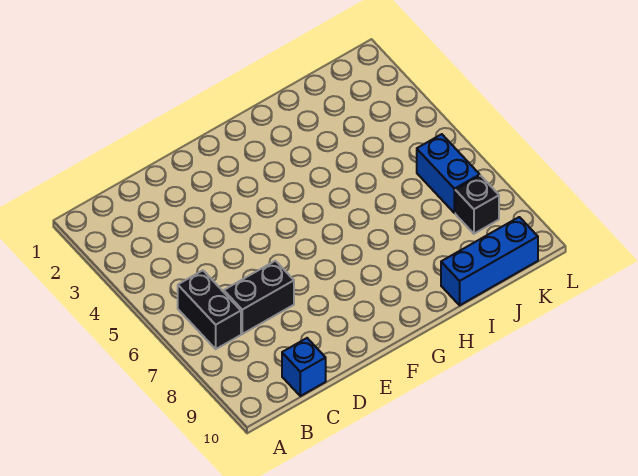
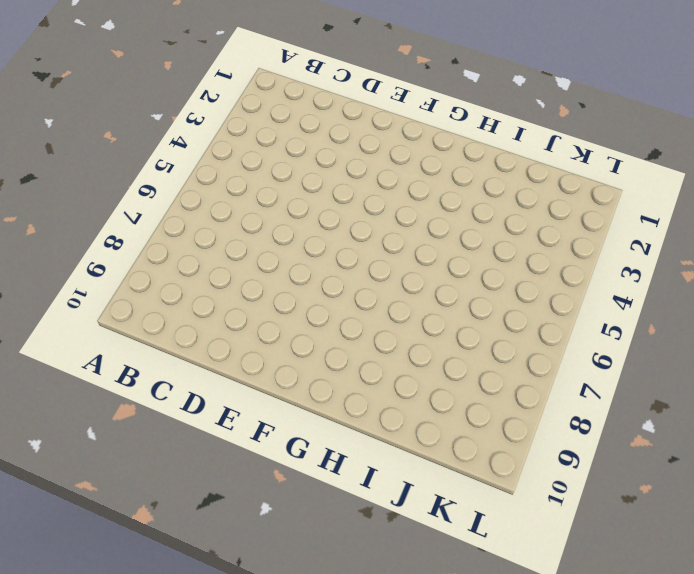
none -> black 1x2 brick [178,270,241,349]
none -> black 1x2 brick [224,261,294,334]

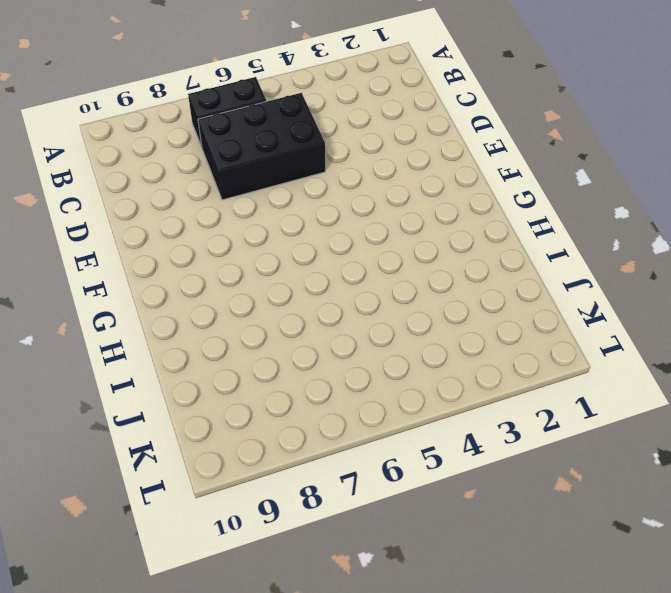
black 2x3 brick [198,93,325,200] -> black 1x2 brick [224,261,294,334]
none -> blue 1x1 brick [282,338,326,396]
none -> blue 1x3 brick [441,217,538,305]

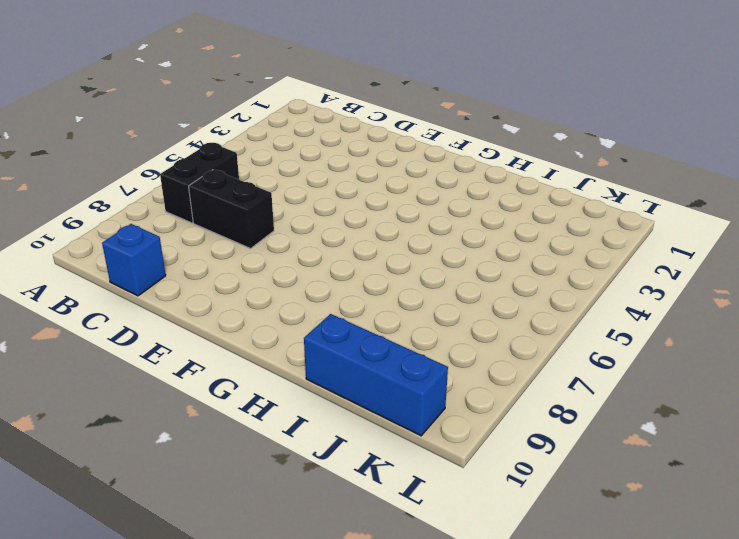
none -> blue 1x2 brick [417,134,480,213]
none -> black 1x1 brick [455,176,499,234]

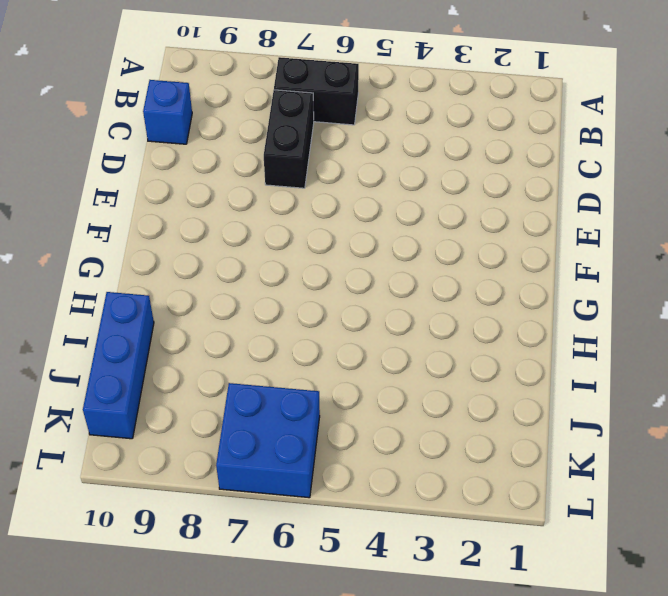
blue 2x2 brick [216,383,320,498] -> blue 1x2 brick [417,134,480,213]
none -> black 1x1 brick [455,176,499,234]

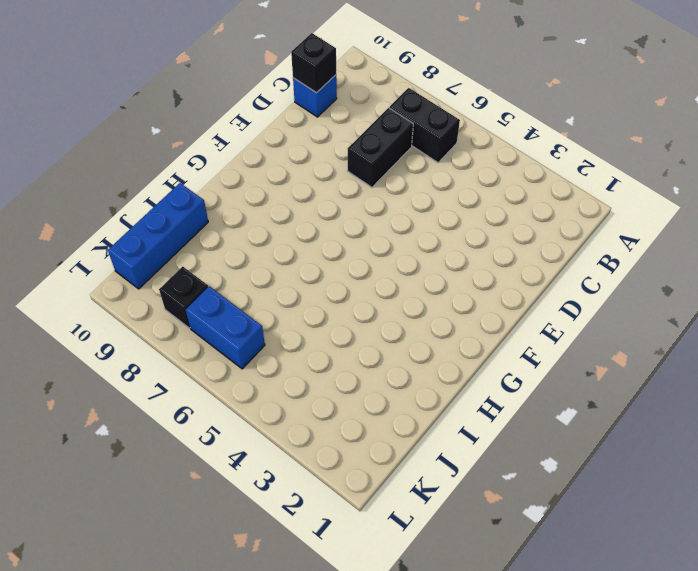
black 1x1 brick [291,33,336,93] -> none

